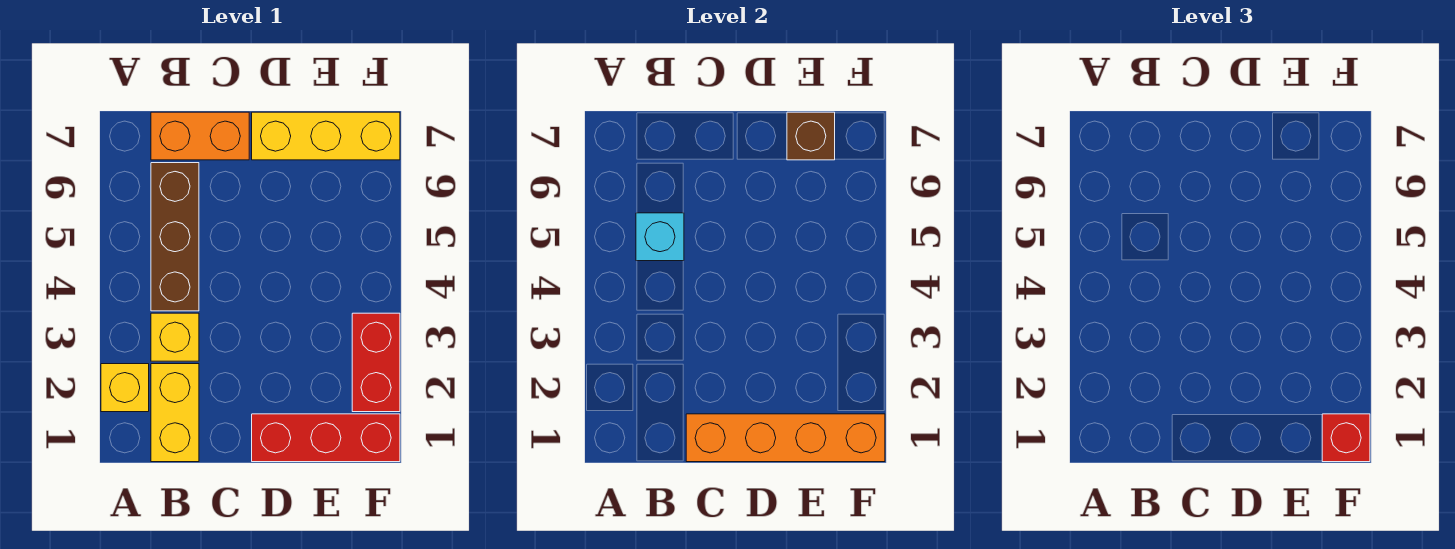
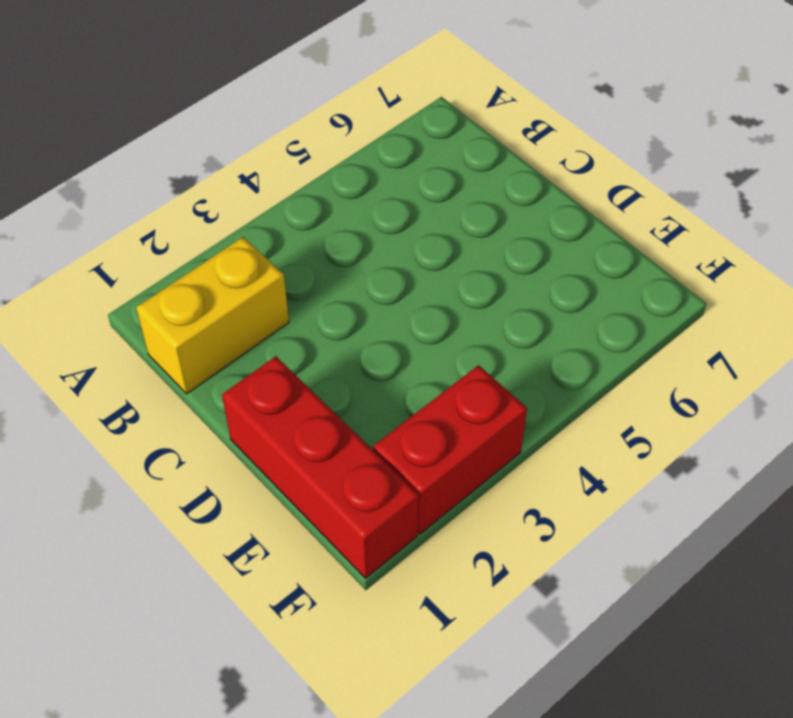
none -> yellow 1x1 brick [101,364,149,412]
none -> yellow 1x1 brick [151,313,199,361]
none -> brown 1x3 brick [151,163,199,311]

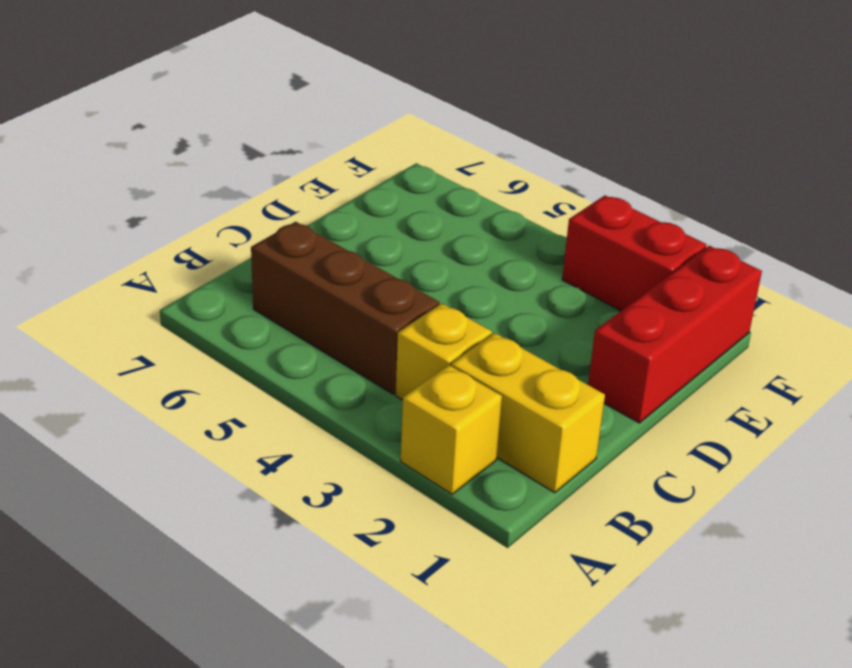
none -> orange 1x2 brick [151,112,249,160]
none -> yellow 1x3 brick [252,112,400,160]
none -> cyan 1x1 brick [636,213,684,261]

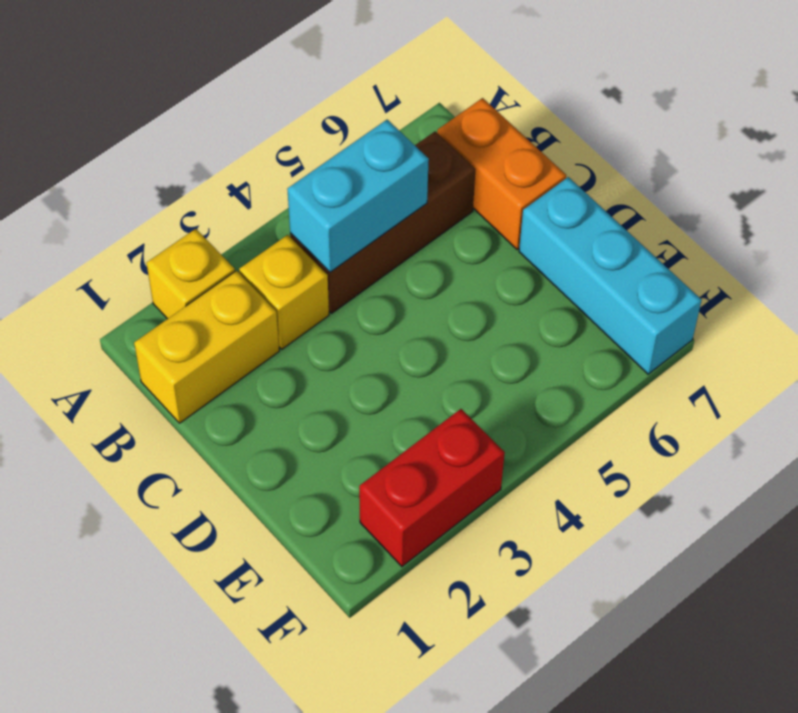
cyan 1x2 brick [287,120,429,272] -> cyan 1x1 brick [636,213,684,261]
cyan 1x3 brick [519,177,702,374] -> yellow 1x3 brick [252,112,400,160]
none -> red 1x3 brick [252,414,400,462]
none -> orange 1x4 brick [686,414,885,462]
none -> brown 1x1 brick [787,112,835,160]

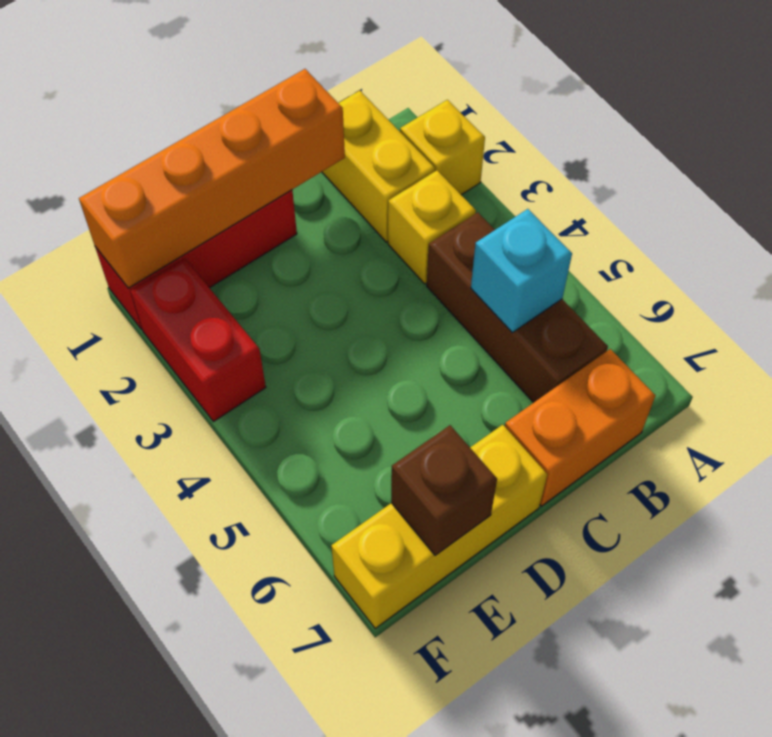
none -> red 1x1 brick [1322,414,1370,462]

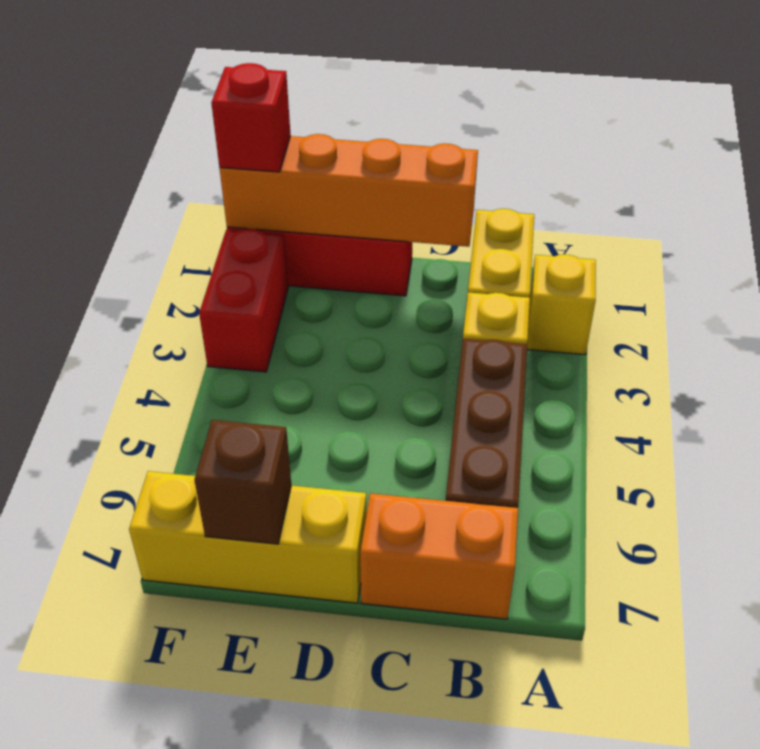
none -> cyan 1x1 brick [636,213,684,261]

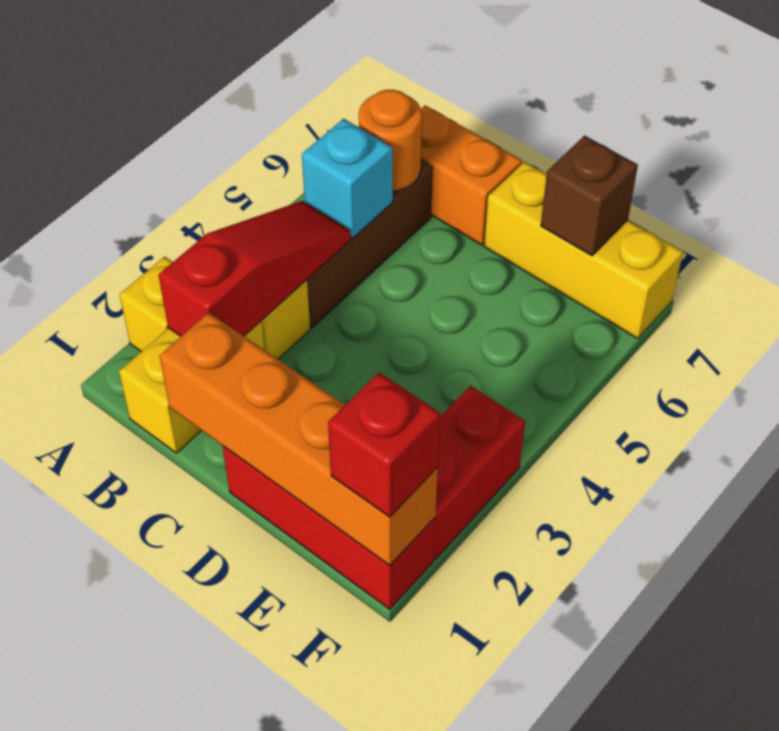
red 1x3 slope [158,201,351,336] -> none
orange 1x1 round brick [359,90,422,191] -> none

